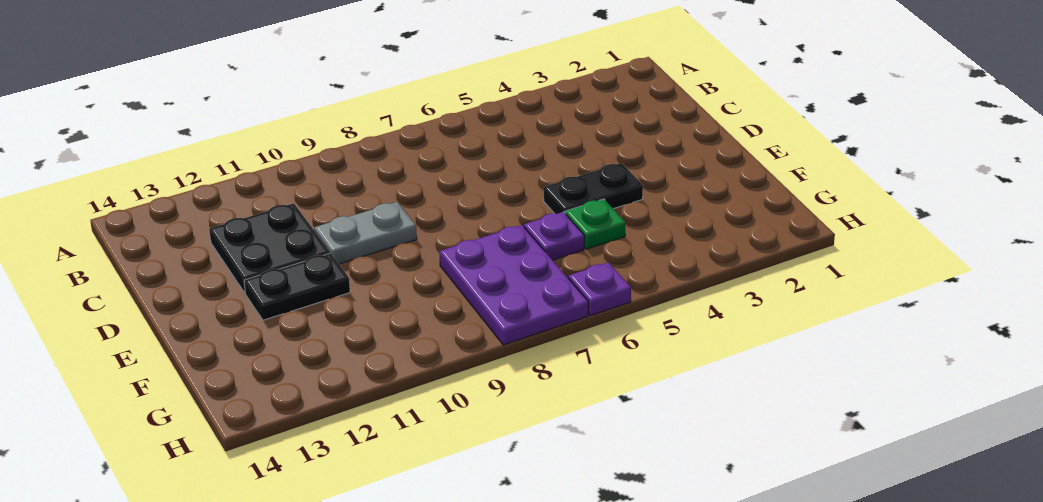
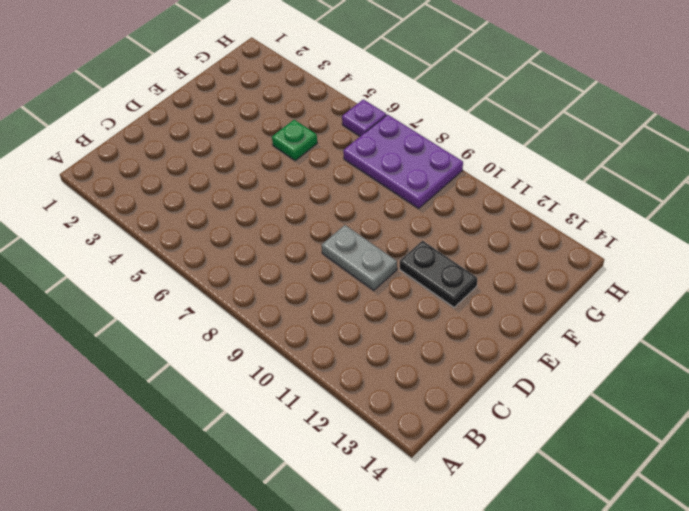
purple 2x3 plate [343,115,463,208] -> purple 2x3 plate turned to [439,225,588,345]
none -> black 2x2 plate [209,203,330,293]
none -> black 1x2 plate [544,163,643,214]

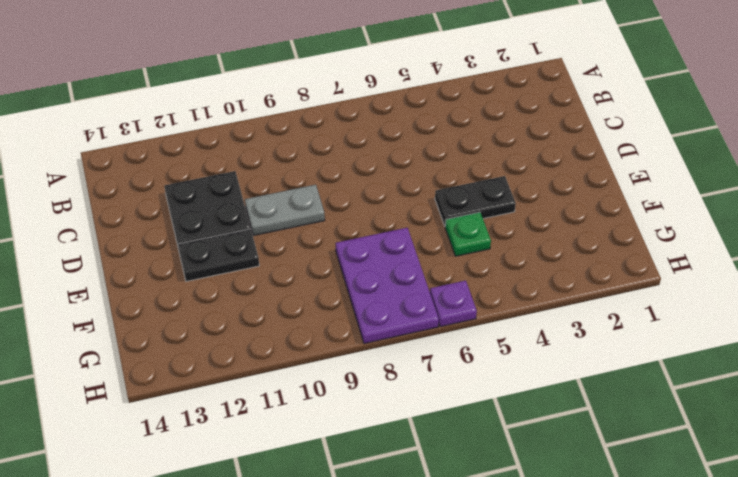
none -> purple 1x1 plate [524,212,584,260]

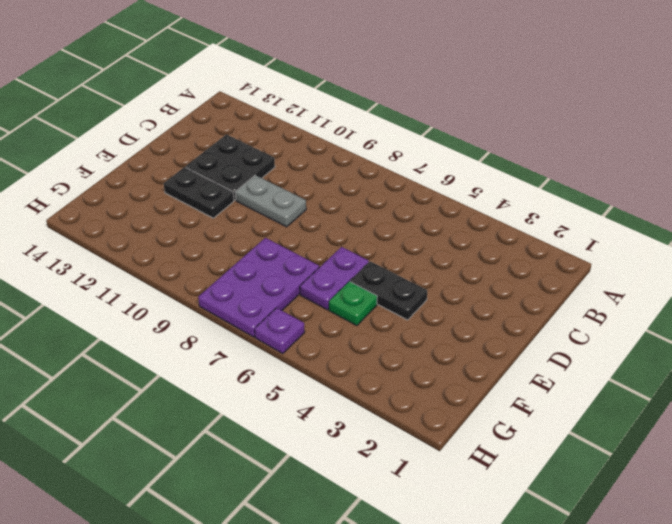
purple 1x2 plate [300,247,369,310] -> purple 1x1 plate [524,212,584,260]

